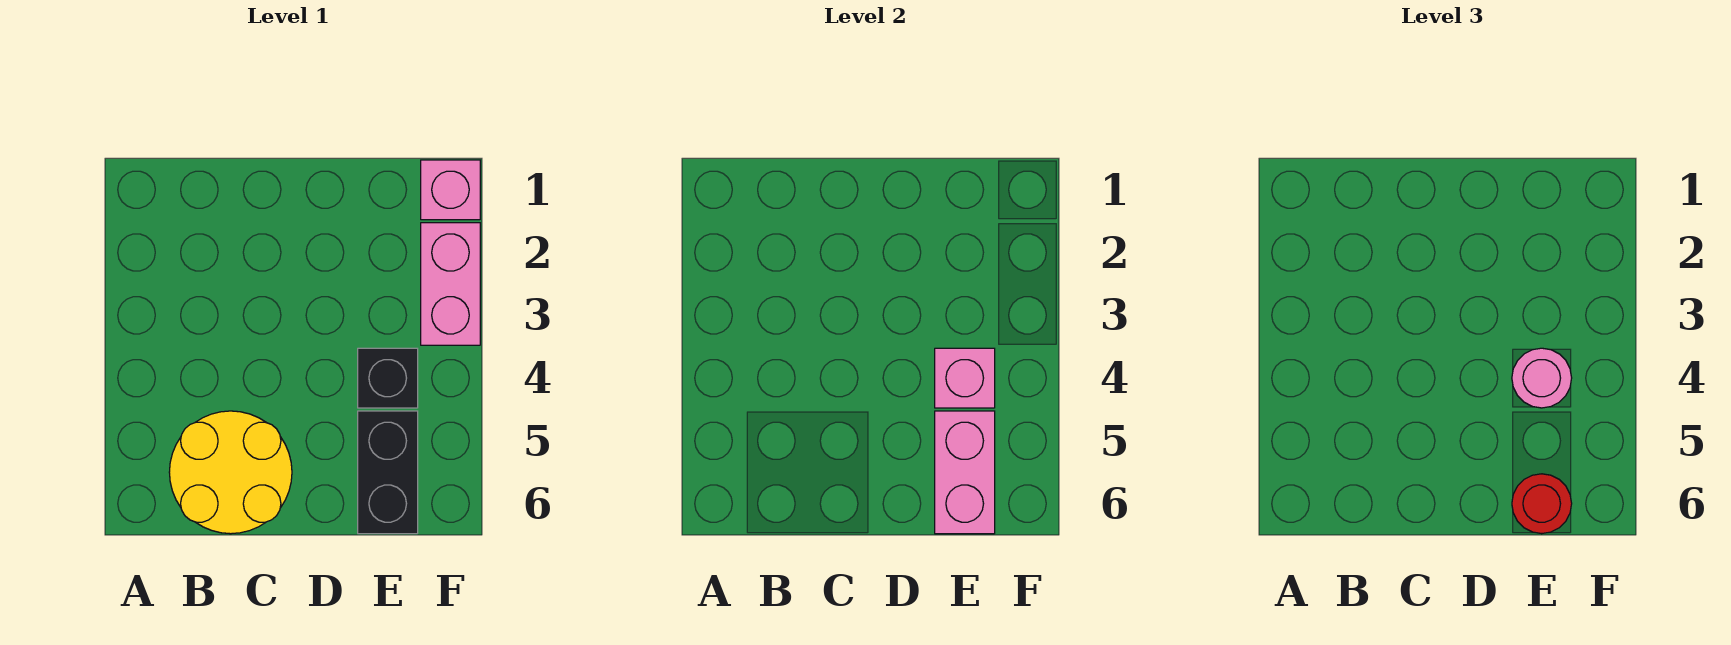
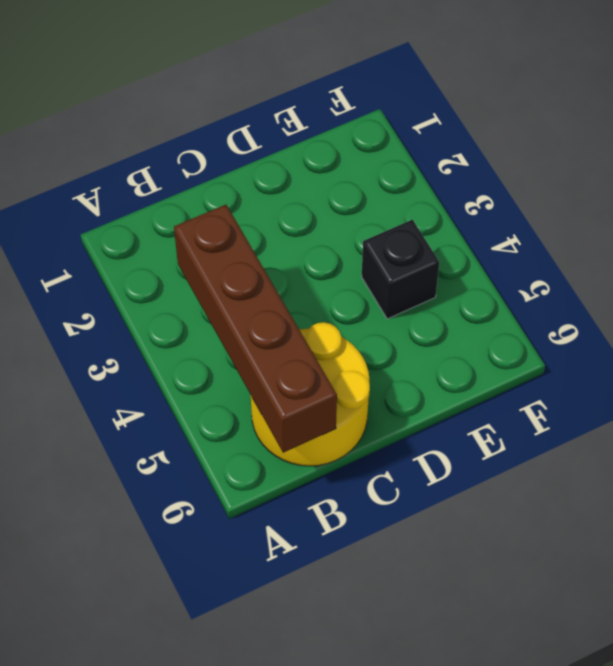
brown 1x4 brick [174,205,337,453] -> none
none -> black 1x2 brick [358,411,418,534]
none -> pink 1x1 brick [421,160,480,220]

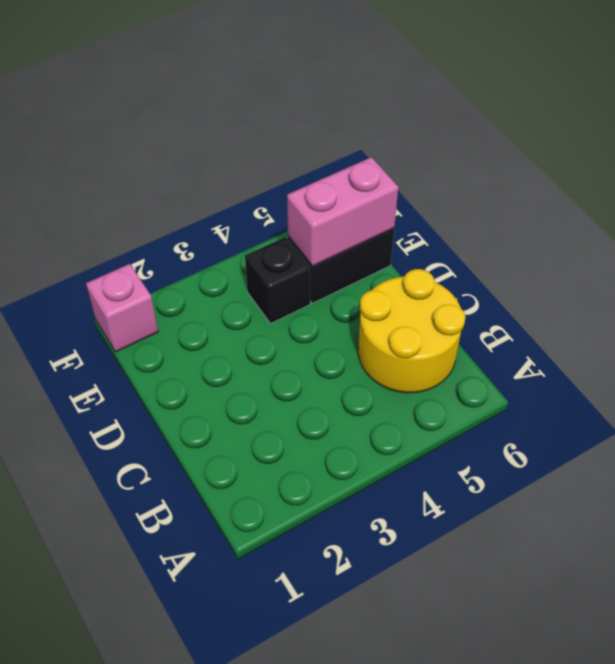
none -> pink 1x2 brick [421,223,480,345]
none -> pink 1x1 brick [935,348,995,408]

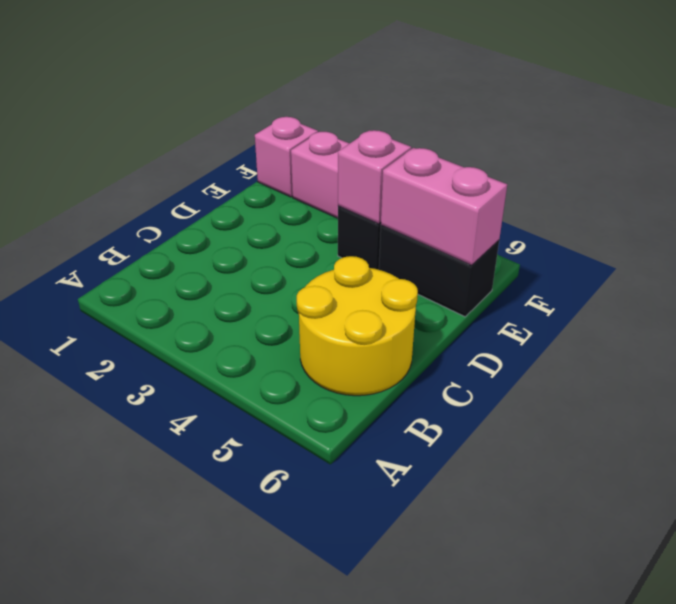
none -> pink 1x1 round brick [1512,348,1572,408]
none -> red 1x1 round brick [1512,474,1572,534]

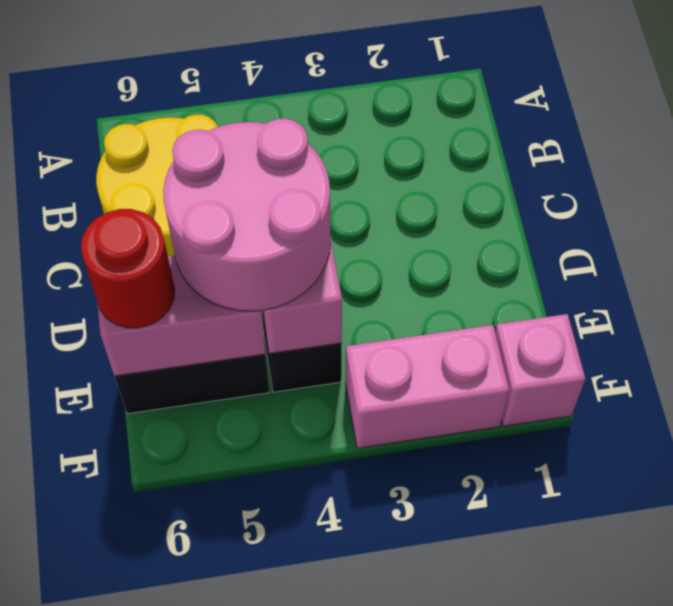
pink 2x2 round brick [163,119,330,311] -> pink 1x1 round brick [1512,348,1572,408]

